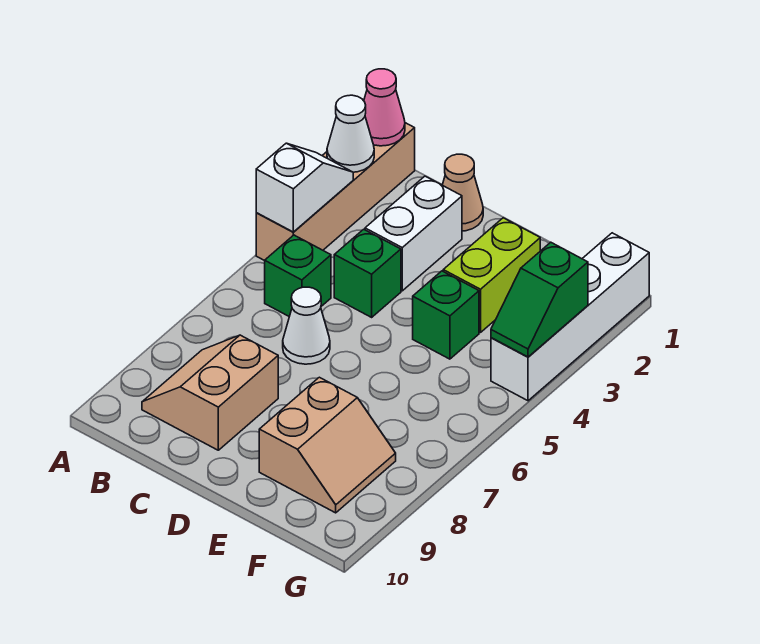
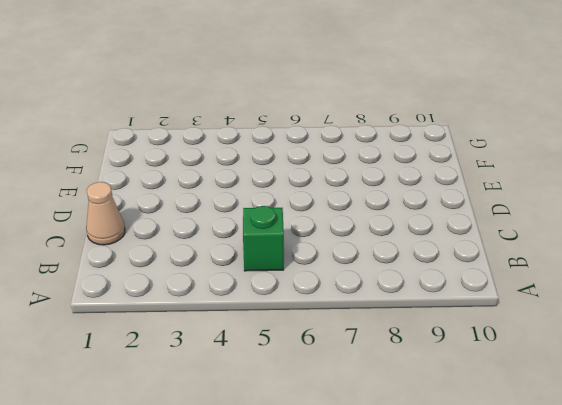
none -> tan 1x4 brick [256,123,415,261]
none -> tan 2x2 slope [142,335,278,450]
none -> white 1x2 brick [365,176,462,291]

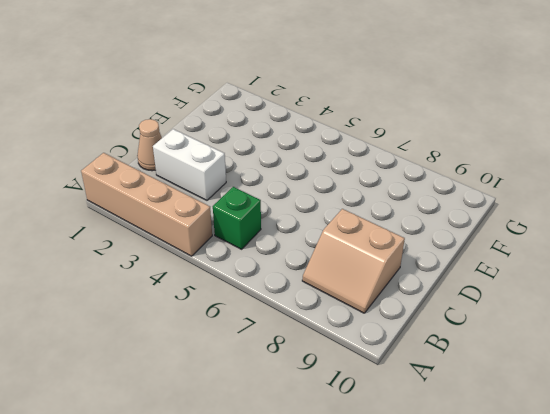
none -> green 1x1 brick [334,229,401,317]
none -> white 1x1 cone [283,287,330,364]
none -> lime 1x2 brick [443,218,540,333]

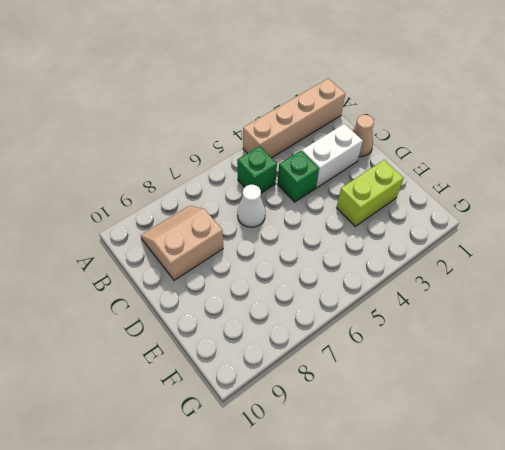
none -> green 1x1 brick [413,271,479,359]
none -> tan 2x2 slope [259,377,396,513]
none -> white 1x4 brick [491,233,649,401]

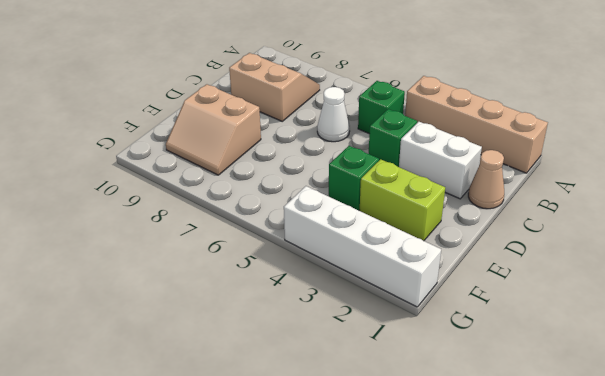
none -> pink 1x1 cone [364,69,405,146]
none -> white 1x1 cone [327,95,374,172]
none -> white 1x2 slope [256,143,353,232]

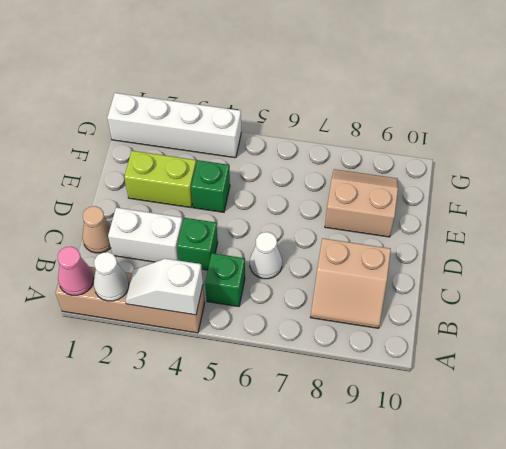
none -> green 1x2 slope [491,242,588,357]

